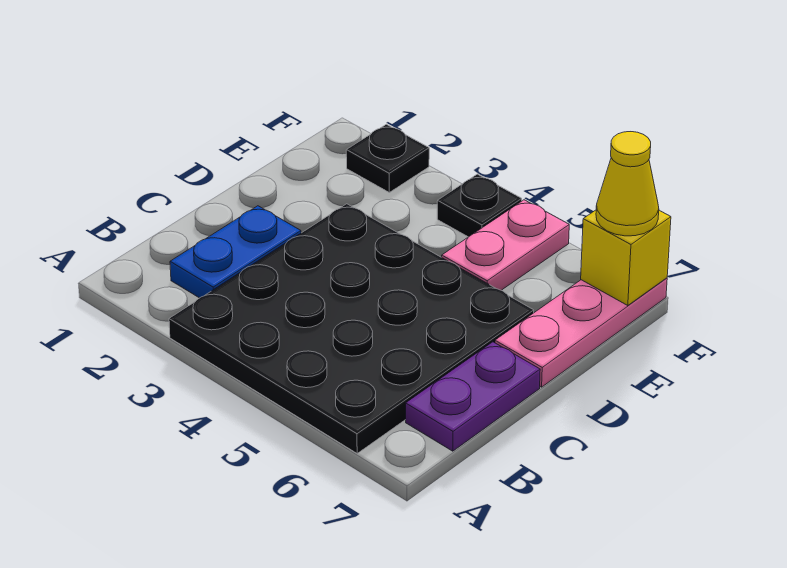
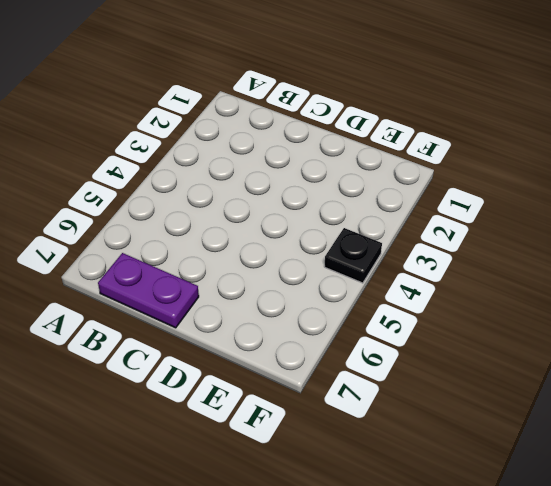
none -> black 4x4 plate [169,204,534,453]
none -> blue 1x2 plate [170,206,301,298]

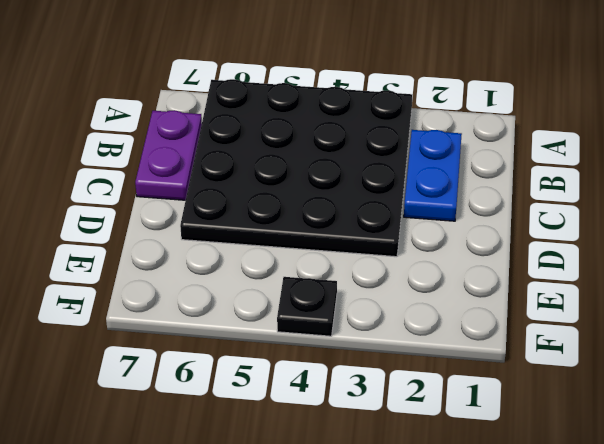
none -> pink 1x3 plate [495,278,667,387]
none -> pink 1x2 plate [442,200,569,290]

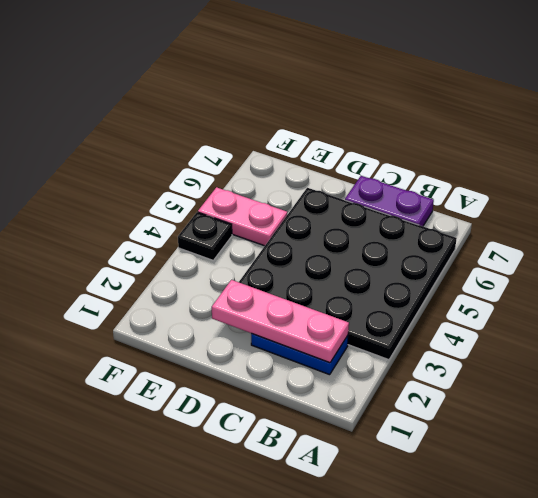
pink 1x3 plate [212,280,349,363] -> pink 1x3 plate moved to [495,278,667,387]
none -> black 1x1 plate [346,124,429,192]
none -> yellow 1x1 brick [581,210,671,306]

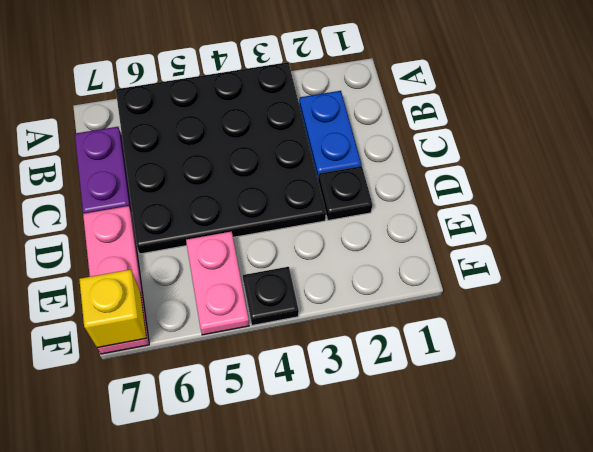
black 1x1 plate [318,166,373,220] -> black 1x1 plate moved to [346,124,429,192]
none -> yellow 1x1 cone [596,132,659,236]

